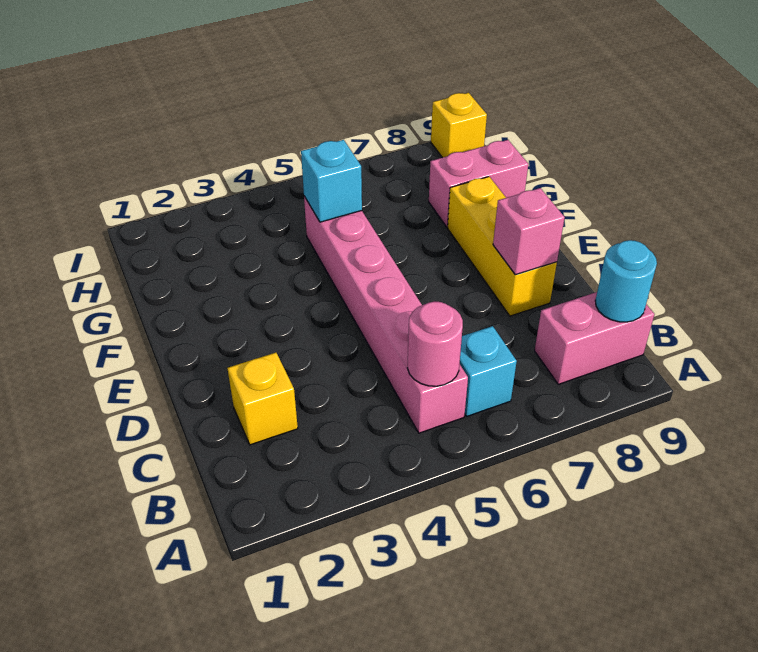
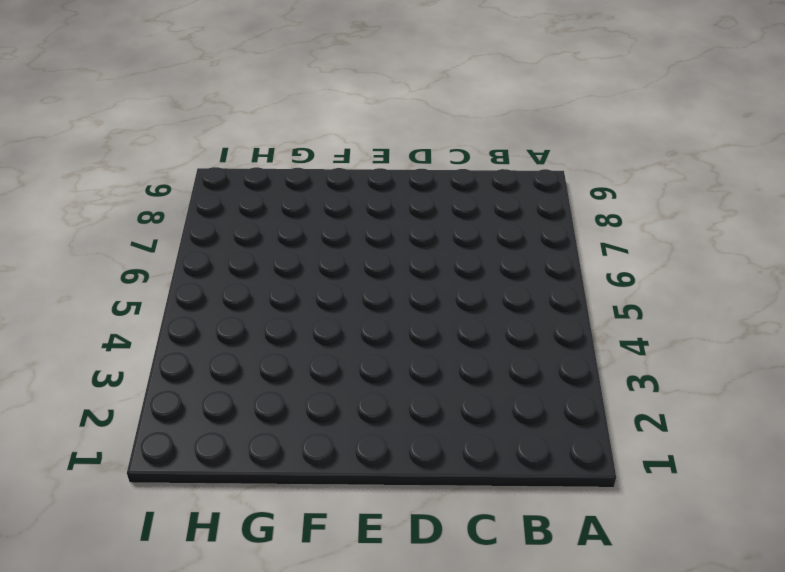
none -> pink 1x6 brick [304,196,468,433]
none -> cyan 1x1 brick [460,326,517,416]

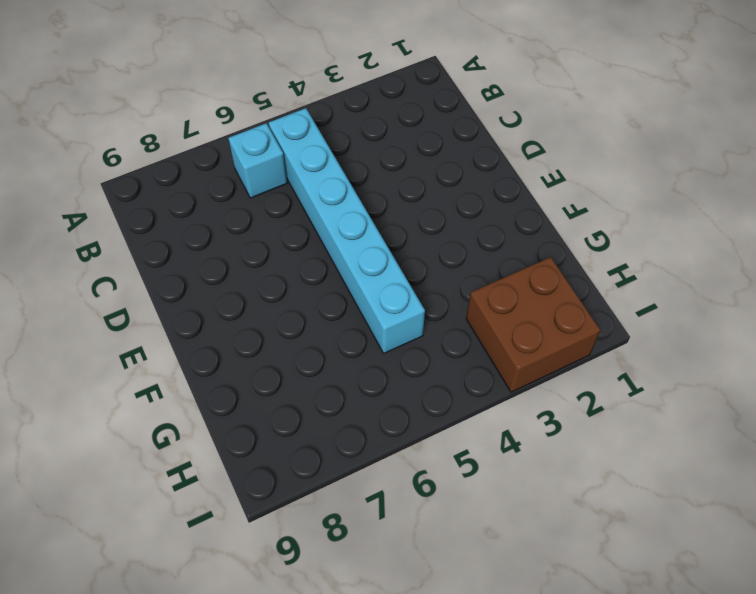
cyan 1x6 brick [269,108,425,353] -> pink 1x6 brick [304,196,468,433]
brown 2x2 brick [466,257,600,392] -> none
none -> pink 1x2 brick [535,292,655,384]
none -> yellow 1x1 brick [227,353,298,445]

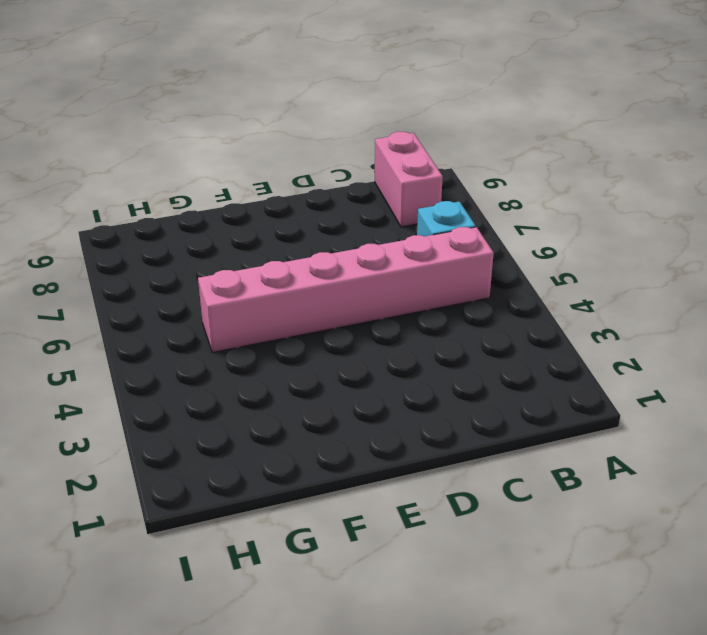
none -> yellow 1x1 brick [227,353,298,445]
none -> yellow 1x3 brick [448,177,557,316]

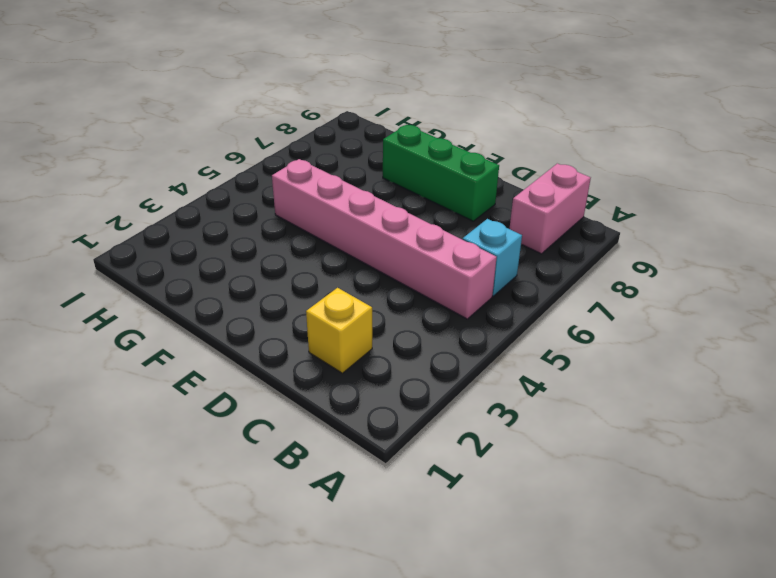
green 1x3 brick [383,125,499,221] -> yellow 1x3 brick [448,177,557,316]
none -> pink 1x2 brick [429,140,528,227]
none -> yellow 1x1 brick [431,93,487,158]

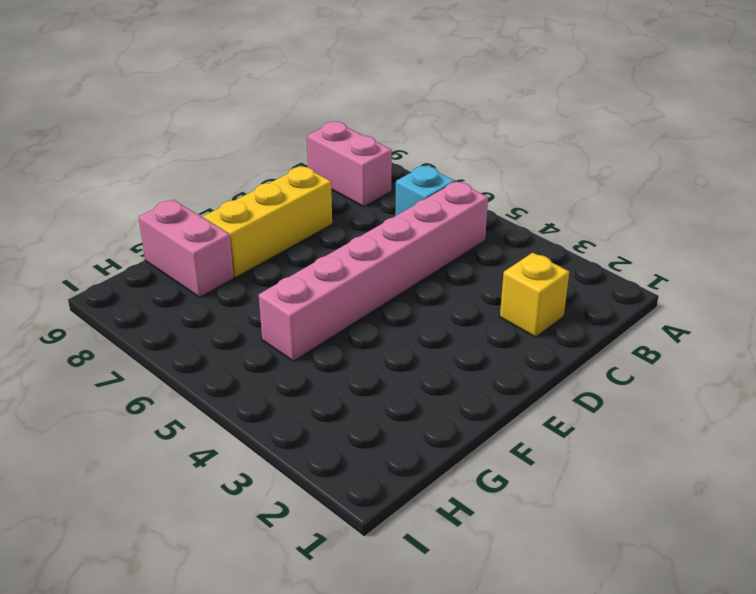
none -> yellow 1x1 brick [431,93,487,158]
none -> pink 1x1 round brick [408,301,463,386]

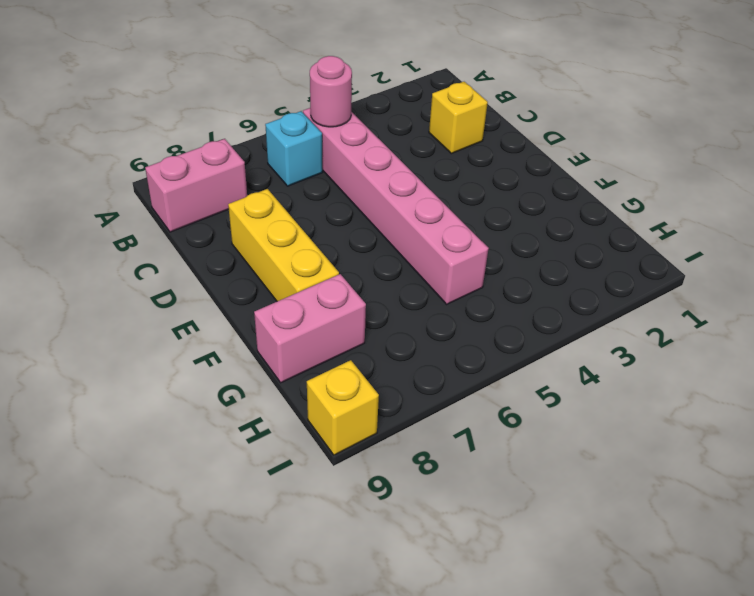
none -> cyan 1x1 round brick [595,240,657,322]
none -> pink 1x1 brick [493,188,565,275]

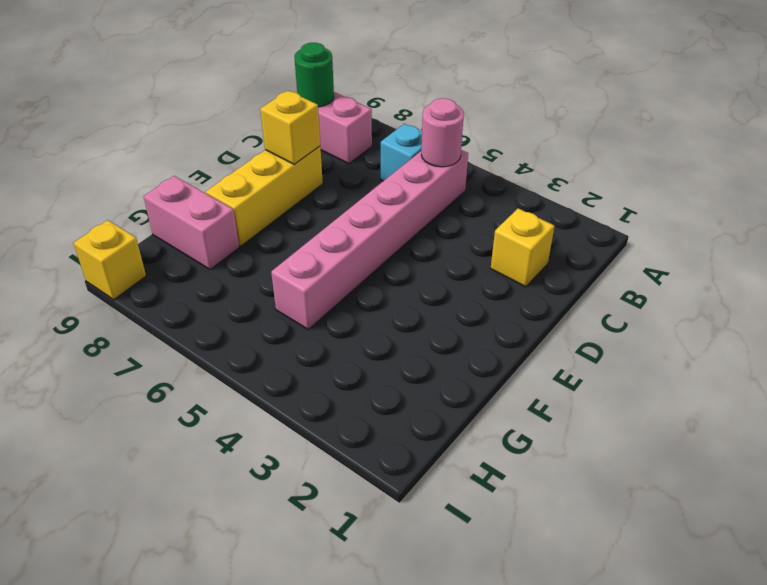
green 1x1 round brick [294,43,334,107] -> cyan 1x1 round brick [595,240,657,322]
yellow 1x1 brick [260,91,320,164] -> pink 1x1 brick [493,188,565,275]
none -> cyan 1x1 brick [301,140,362,222]

